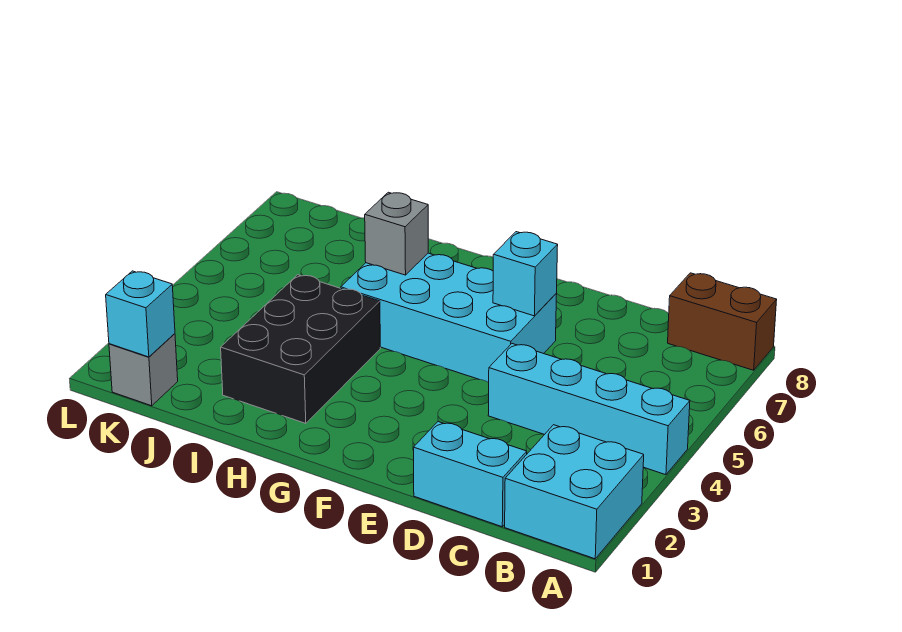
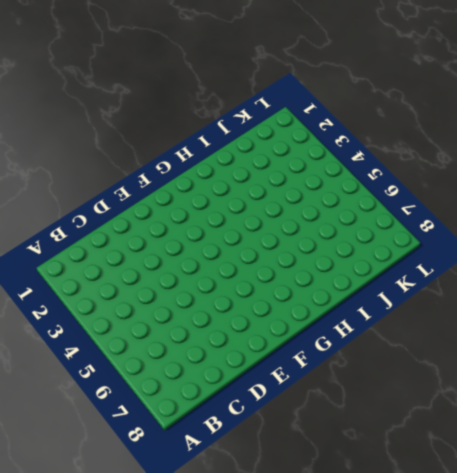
none -> cyan 2x2 brick [505,425,644,559]
none -> cyan 1x4 brick [488,344,690,475]

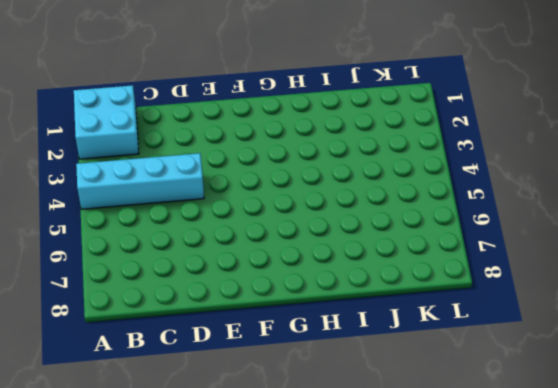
none -> brown 1x2 brick [668,273,777,370]
none -> cyan 1x2 brick [413,422,527,527]

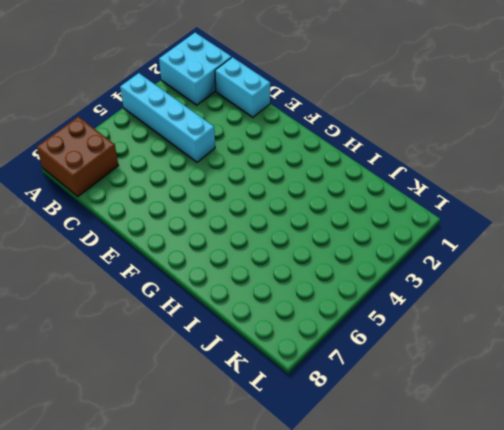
brown 2x2 brick [37,117,118,196] -> brown 1x2 brick [668,273,777,370]
none -> cyan 2x4 brick [341,253,557,382]
none -> black 2x3 brick [221,275,380,423]

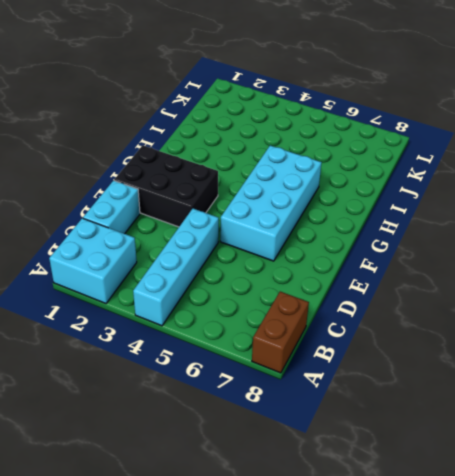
black 2x3 brick [114,145,218,227] -> black 2x3 brick moved to [221,275,380,423]
none -> grey 1x1 brick [109,334,178,406]
none -> cyan 1x1 brick [493,232,558,316]

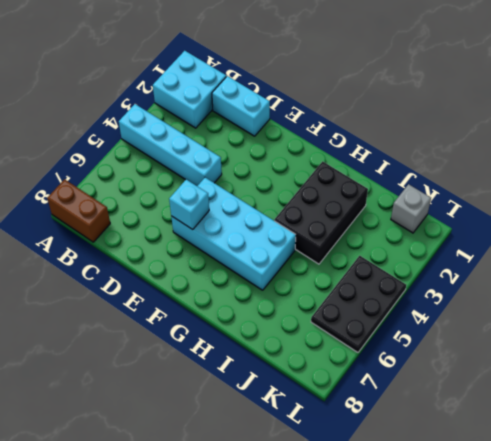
black 2x3 plate [311,256,406,352] -> none
none -> grey 1x1 brick [365,192,428,275]
none -> cyan 1x1 brick [106,271,175,357]

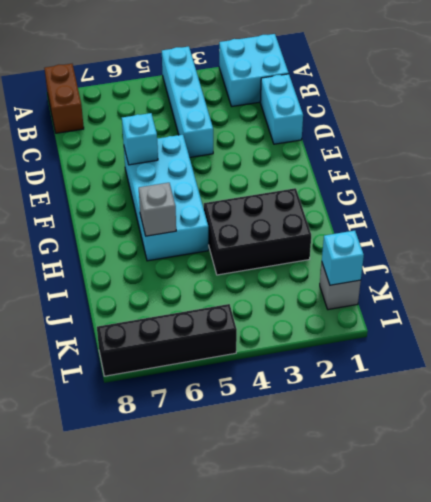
black 1x4 brick [97,304,237,376] -> none

